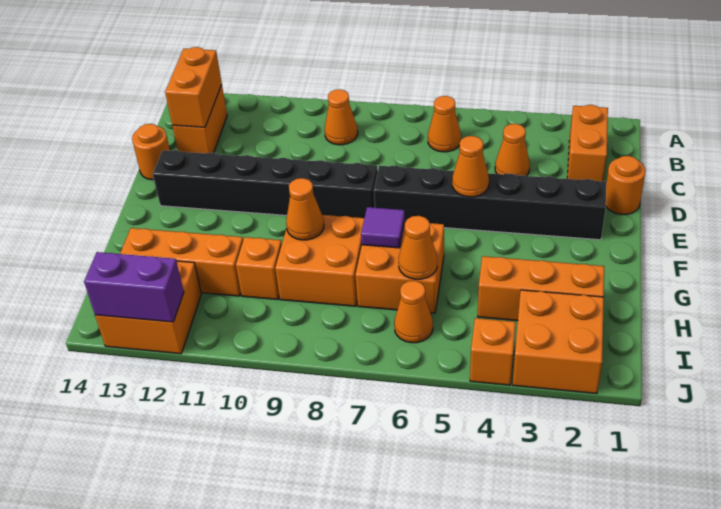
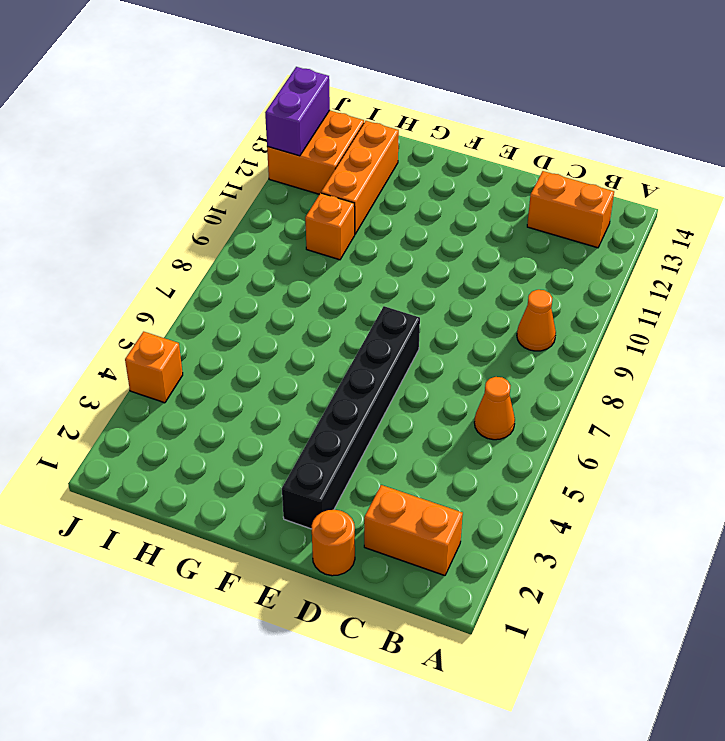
none -> orange 1x1 cone [495,124,530,176]
none -> orange 1x1 round brick [132,124,170,180]
none -> black 1x6 brick [153,150,378,218]

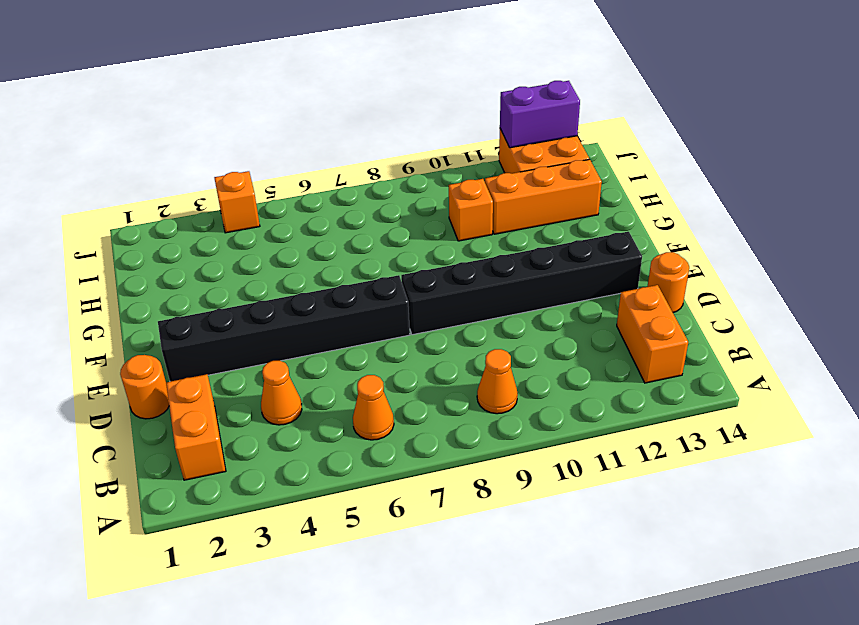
none -> orange 2x2 brick [355,221,444,313]
none -> orange 2x2 brick [275,215,364,306]
none -> orange 1x3 brick [478,256,604,321]

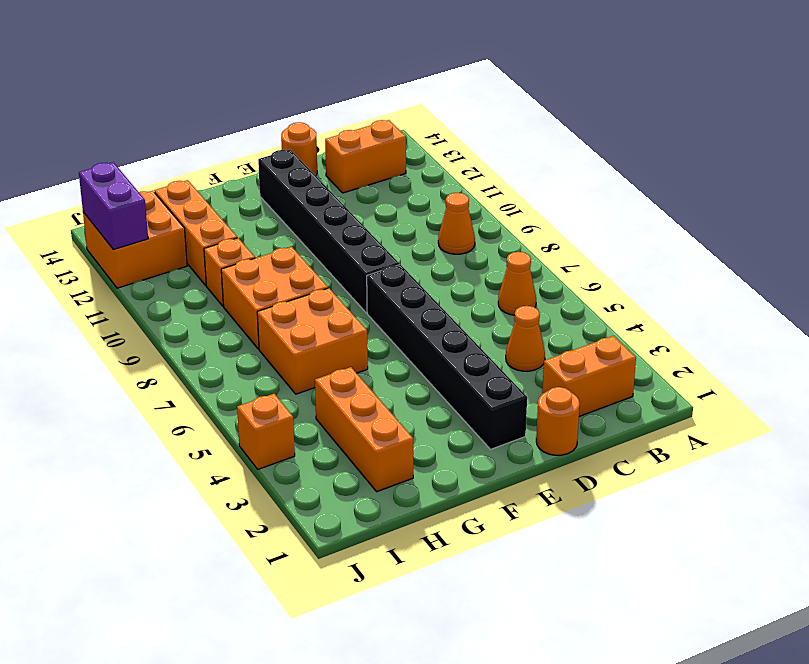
none -> orange 2x2 brick [513,290,604,394]
none -> orange 1x1 cone [394,281,433,343]
none -> orange 1x2 brick [165,47,222,127]

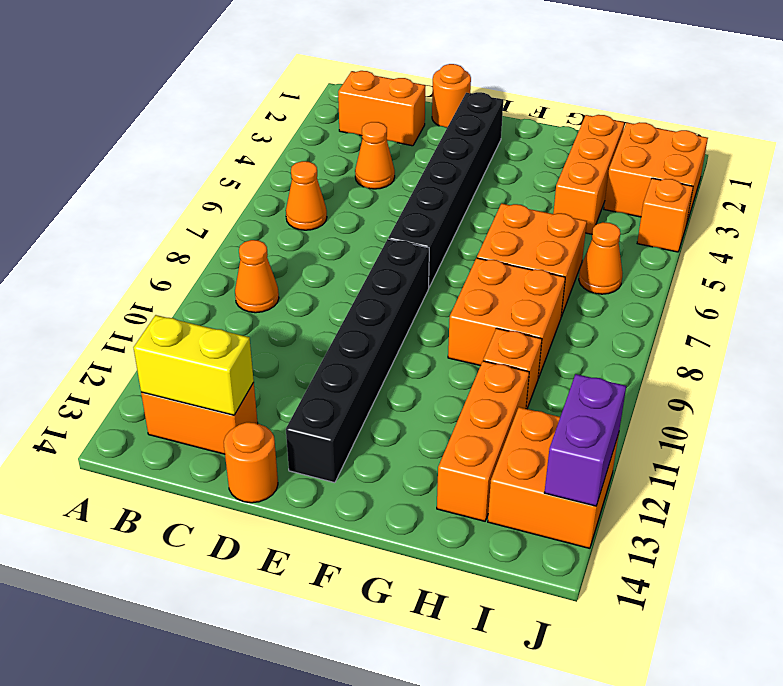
yellow 1x2 brick [133,315,254,415] -> orange 1x2 brick [165,47,222,127]
none -> orange 1x1 cone [452,136,489,197]
none -> purple 1x1 tile [361,207,405,248]
none -> orange 1x1 cone [286,178,324,240]

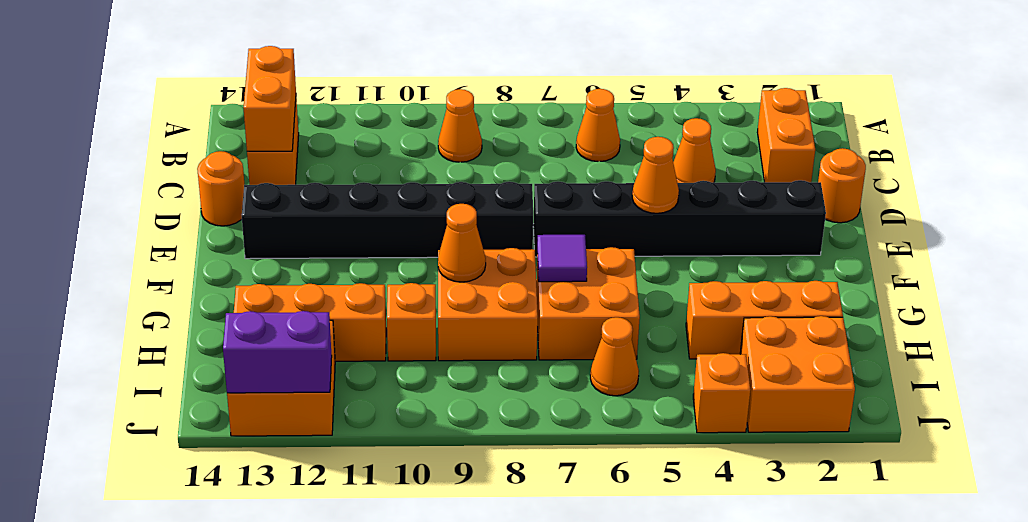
none -> orange 1x1 cone [399,216,437,279]

